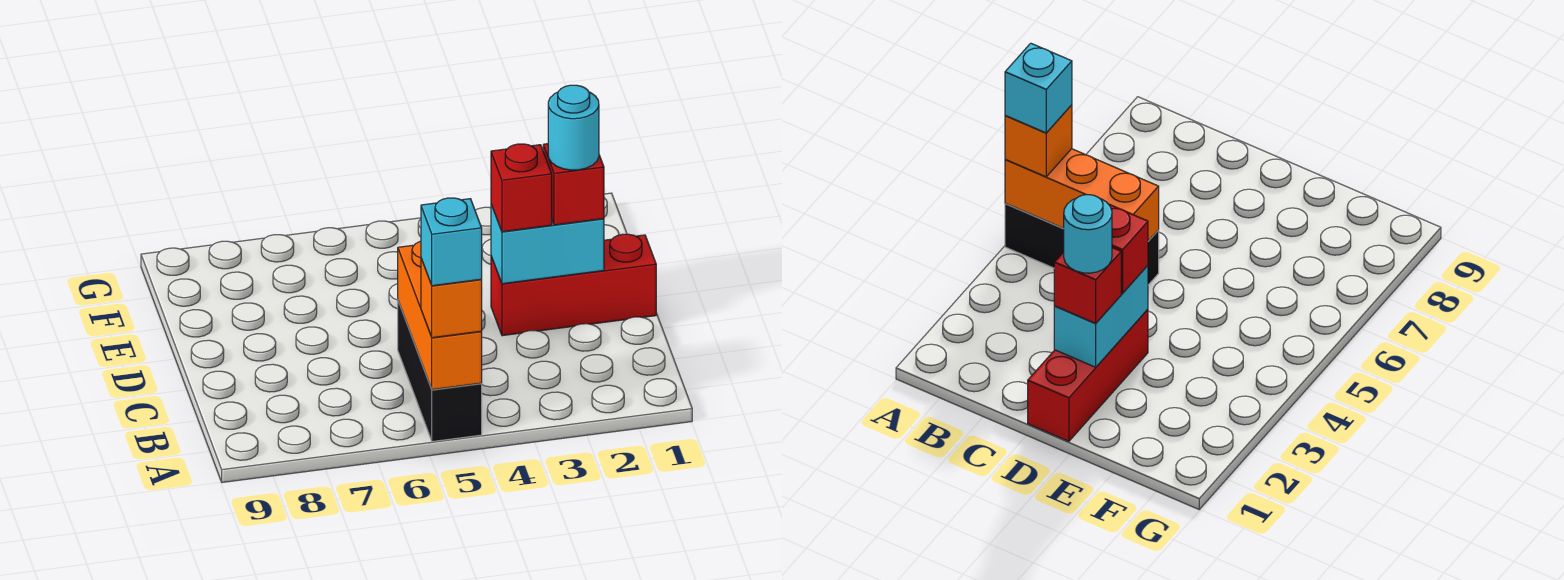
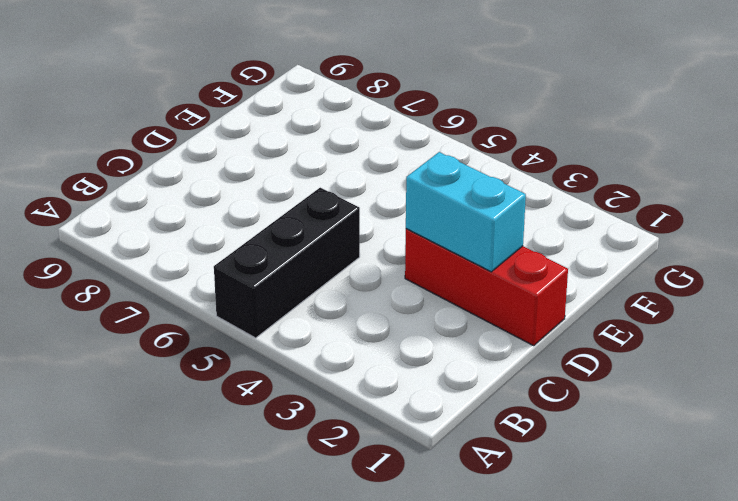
none -> orange 1x3 brick [398,241,482,390]
none -> orange 1x1 brick [421,259,482,338]

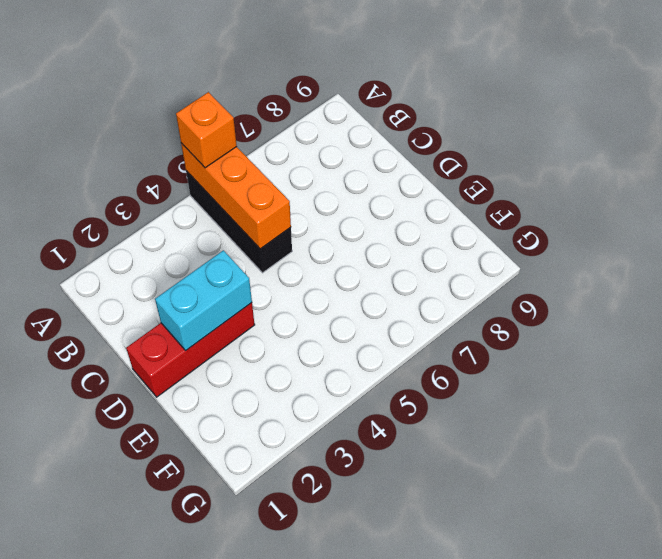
none -> red 1x1 brick [543,144,604,225]
none -> red 1x1 brick [491,144,552,232]

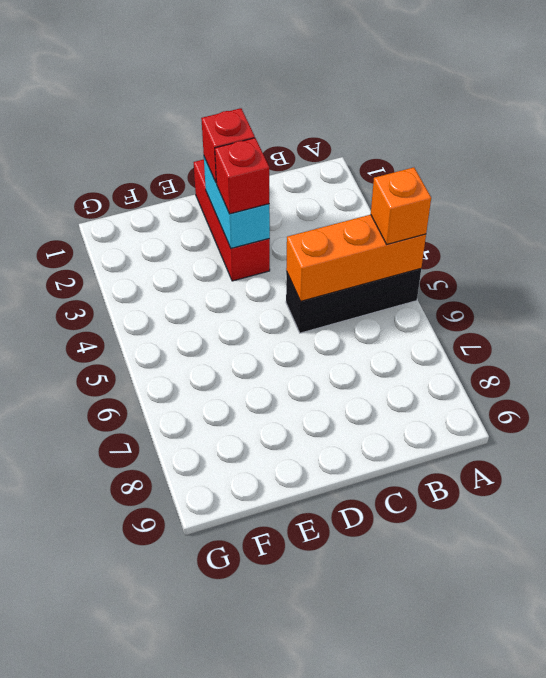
none -> cyan 1x1 brick [421,198,482,286]
none -> cyan 1x1 round brick [548,85,599,170]

